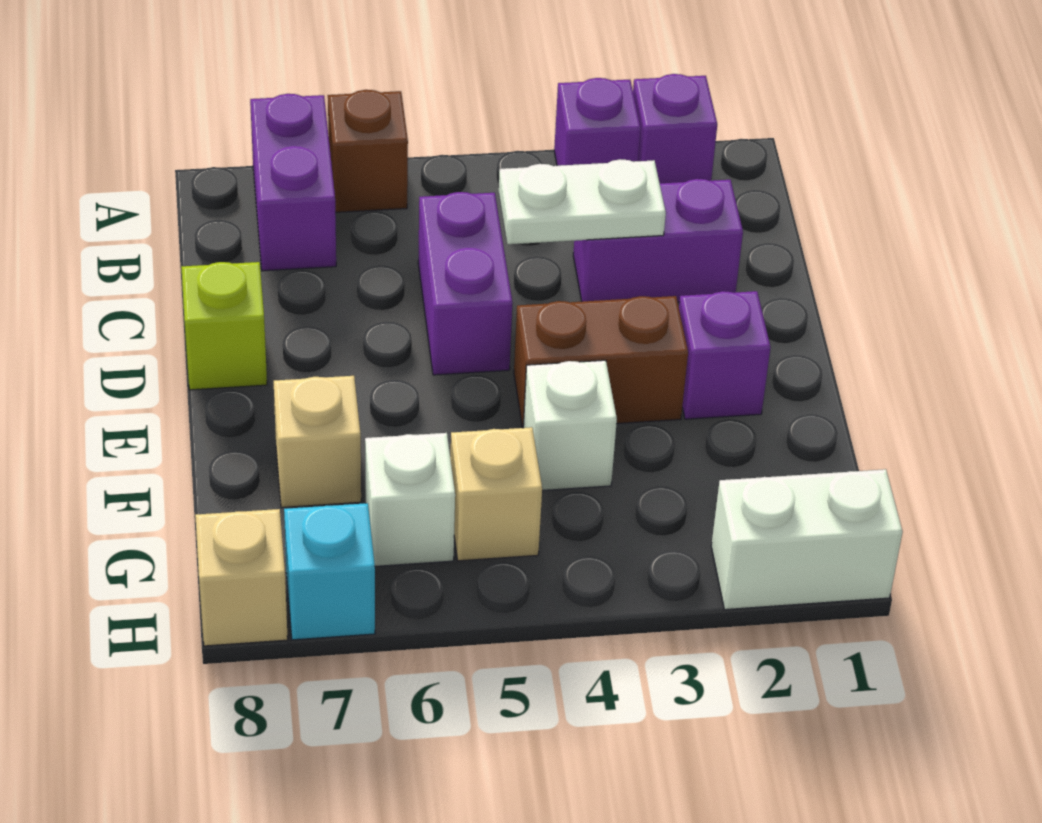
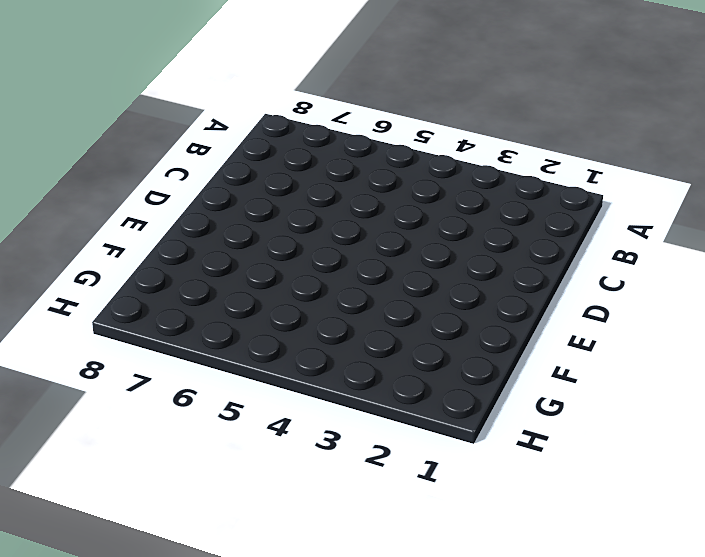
none -> purple 1x1 brick [633,74,717,183]
none -> purple 1x1 brick [554,78,641,166]
none -> brown 1x1 brick [328,90,408,212]

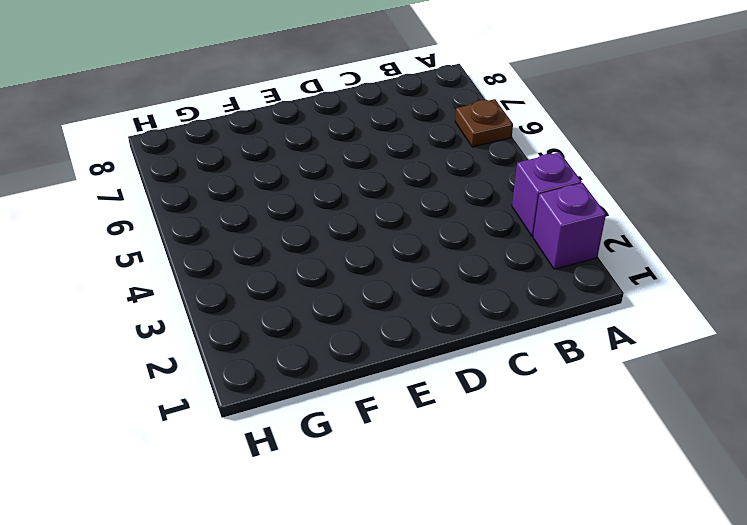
brown 1x1 plate [455,99,513,147] -> brown 1x1 brick [328,90,408,212]
none -> purple 1x2 brick [250,94,336,271]
none -> purple 1x2 brick [573,179,743,302]
none -> purple 1x2 brick [418,192,512,375]

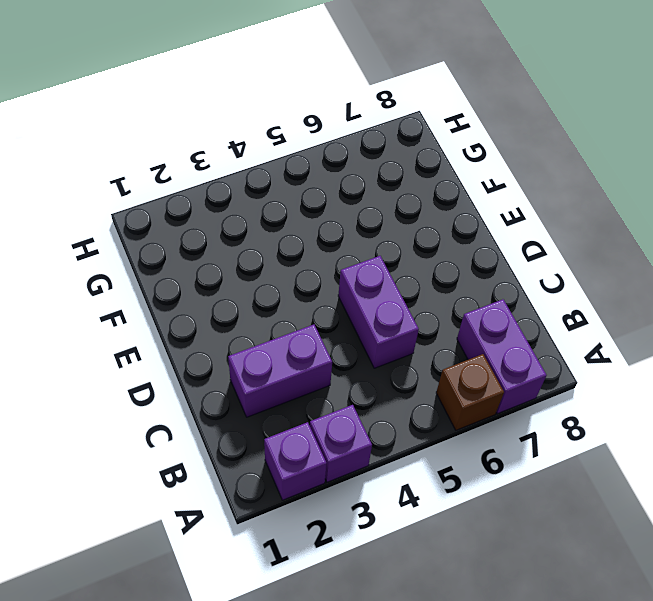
none -> lime 1x1 brick [181,262,267,390]
none -> purple 1x1 brick [679,291,771,419]
none -> brown 1x2 brick [514,296,688,428]

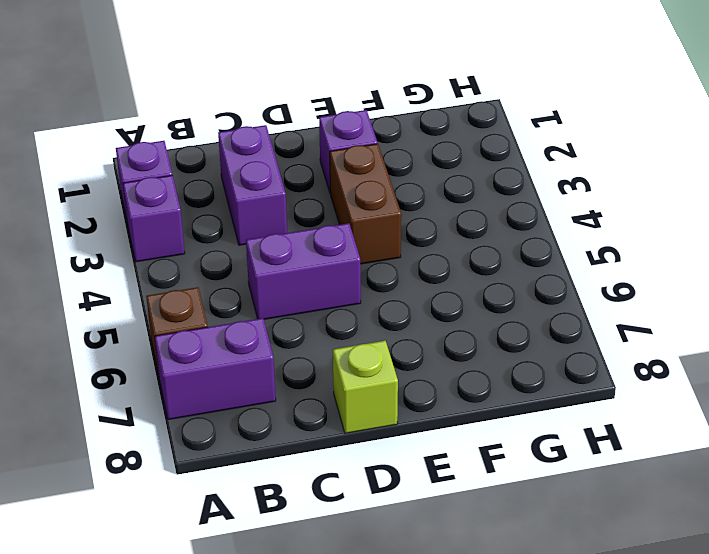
none -> white 1x1 brick [523,360,617,490]
none -> tan 1x1 brick [274,376,361,508]
none -> tan 1x1 brick [450,427,542,561]

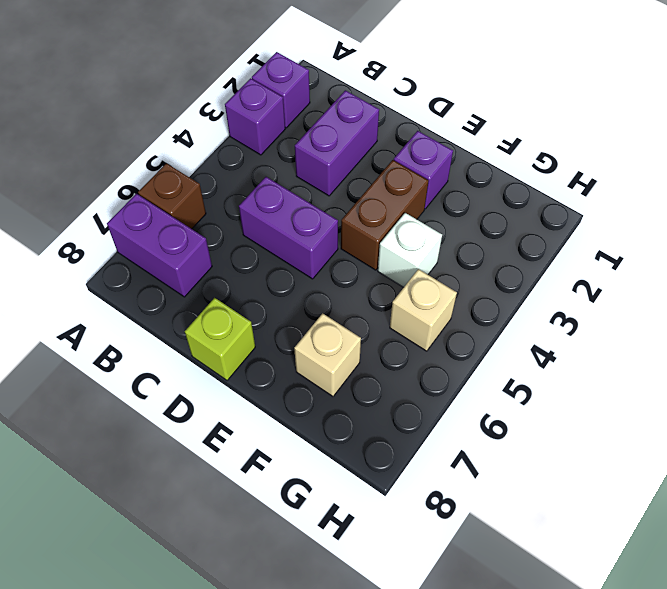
none -> white 1x1 brick [365,433,455,566]
none -> white 1x2 brick [711,469,903,610]
none -> cyan 1x1 brick [284,503,375,640]

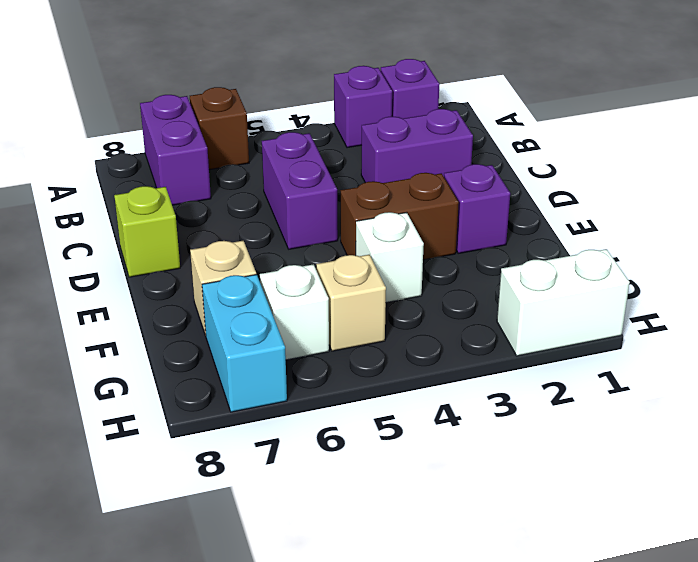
cyan 1x2 brick [202,274,287,412] -> cyan 1x1 brick [284,503,375,640]
none -> tan 1x1 brick [195,509,288,646]
none -> white 1x2 plate [499,159,666,244]

